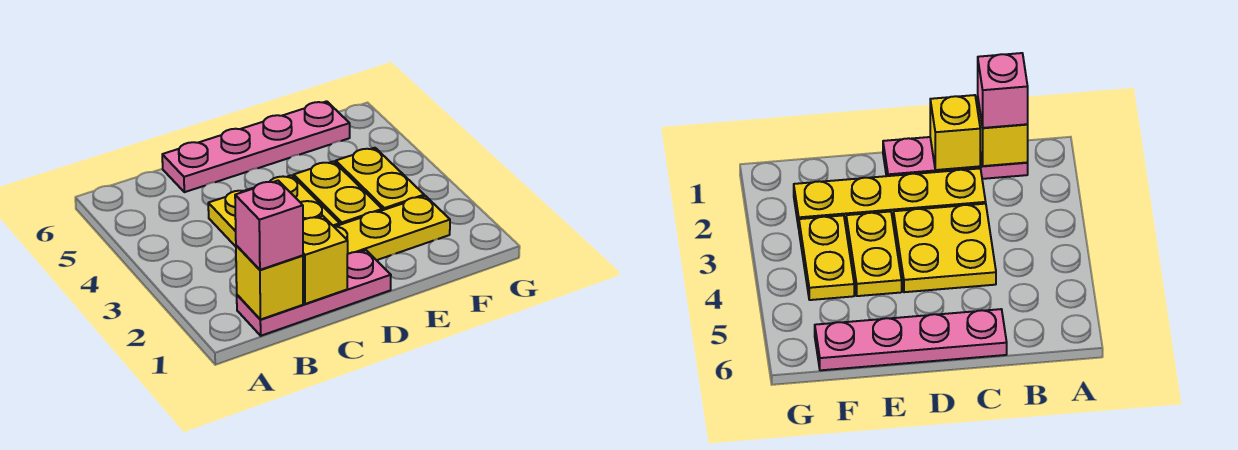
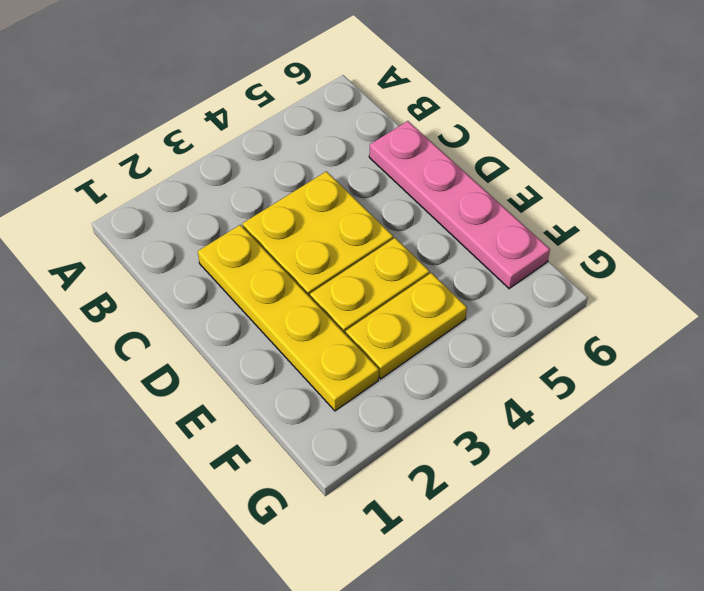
none -> pink 1x3 plate [237,250,391,336]
none -> yellow 1x1 brick [236,245,303,320]

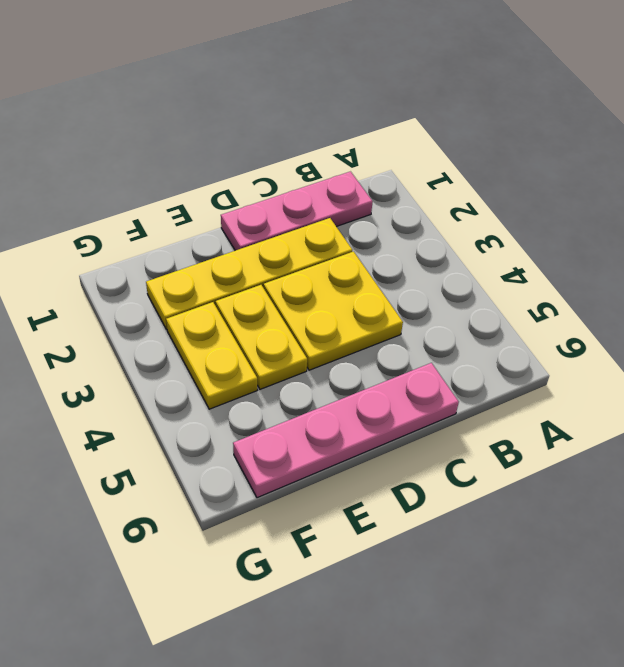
none -> yellow 1x1 brick [236,245,303,320]
none -> yellow 1x1 brick [303,216,348,304]

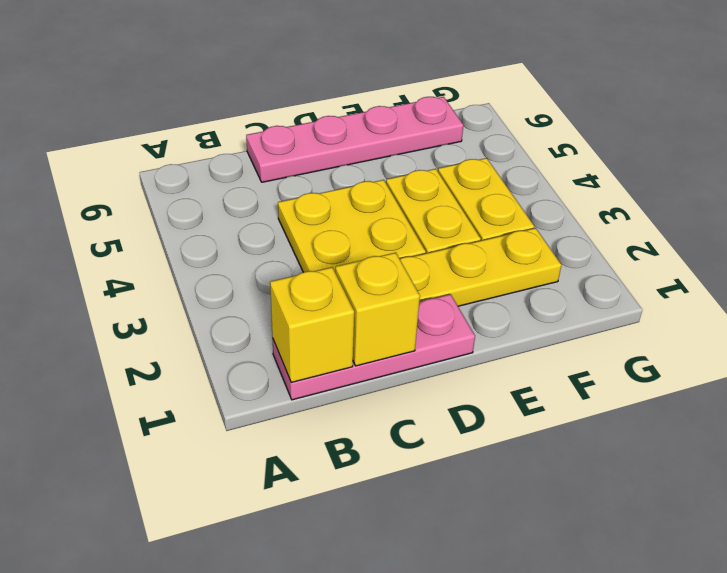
none -> pink 1x1 brick [235,181,303,270]

